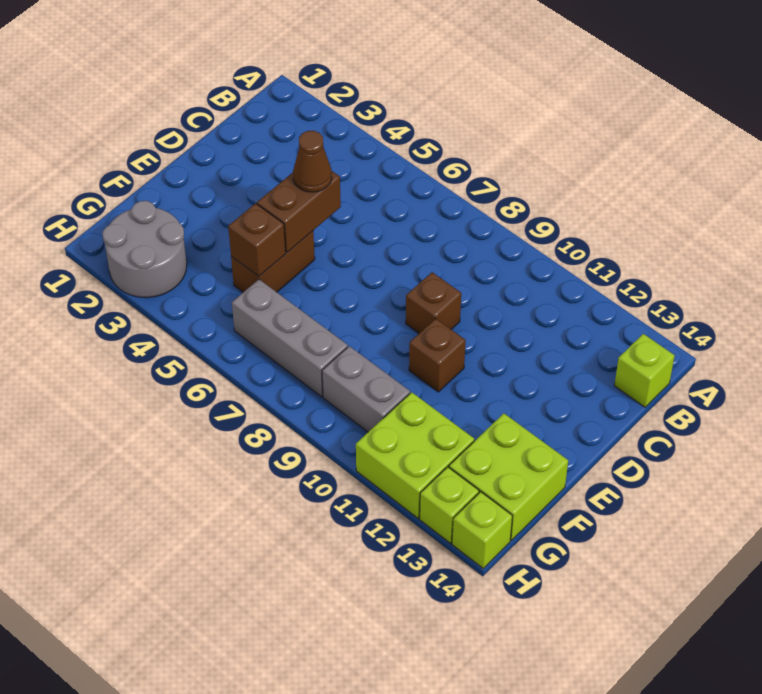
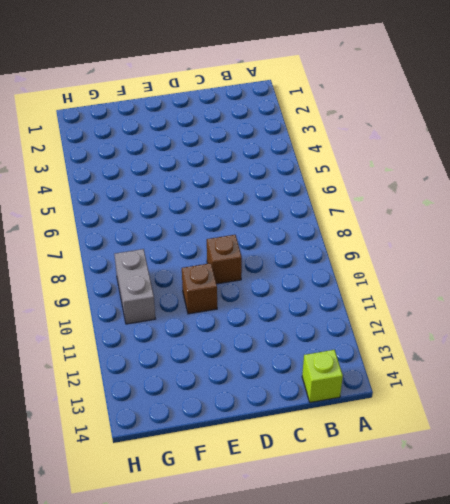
none -> brown 1x2 brick [231,231,315,292]
none -> lime 2x2 brick [449,414,568,540]
none -> grey 2x2 round brick [103,201,187,298]

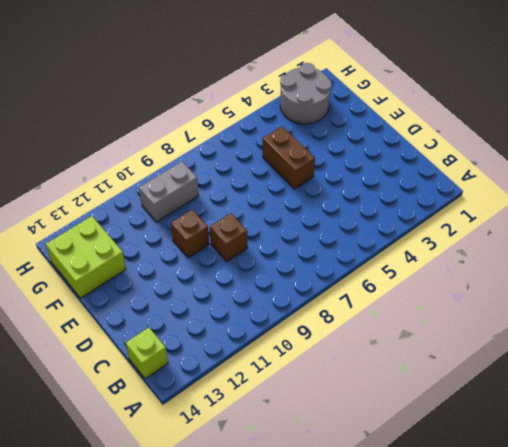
none -> grey 1x3 brick [232,279,348,397]
none -> lime 2x2 brick [356,392,474,518]
none -> lime 1x1 brick [420,467,479,543]

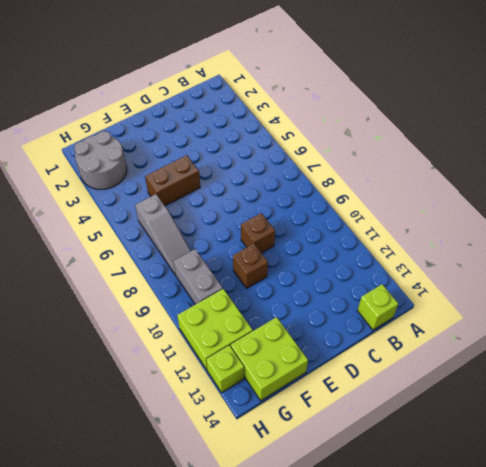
grey 1x3 slope [135,194,191,275] -> grey 1x3 brick [232,279,348,397]
none -> lime 1x1 brick [452,492,512,568]
none -> brown 1x2 brick [257,171,341,252]
none -> brown 1x1 brick [228,203,286,276]

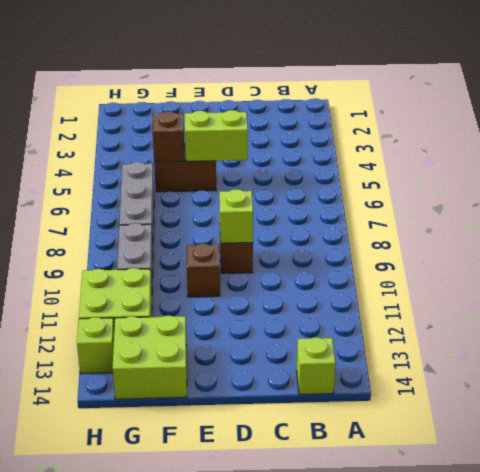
lime 1x2 brick [185,110,248,161] -> brown 1x2 brick [257,171,341,252]
lime 1x1 brick [219,189,253,243] -> lime 1x1 brick moved to [452,492,512,568]
none -> grey 2x2 round brick [103,201,187,298]
none -> brown 1x1 cone [293,131,332,192]

